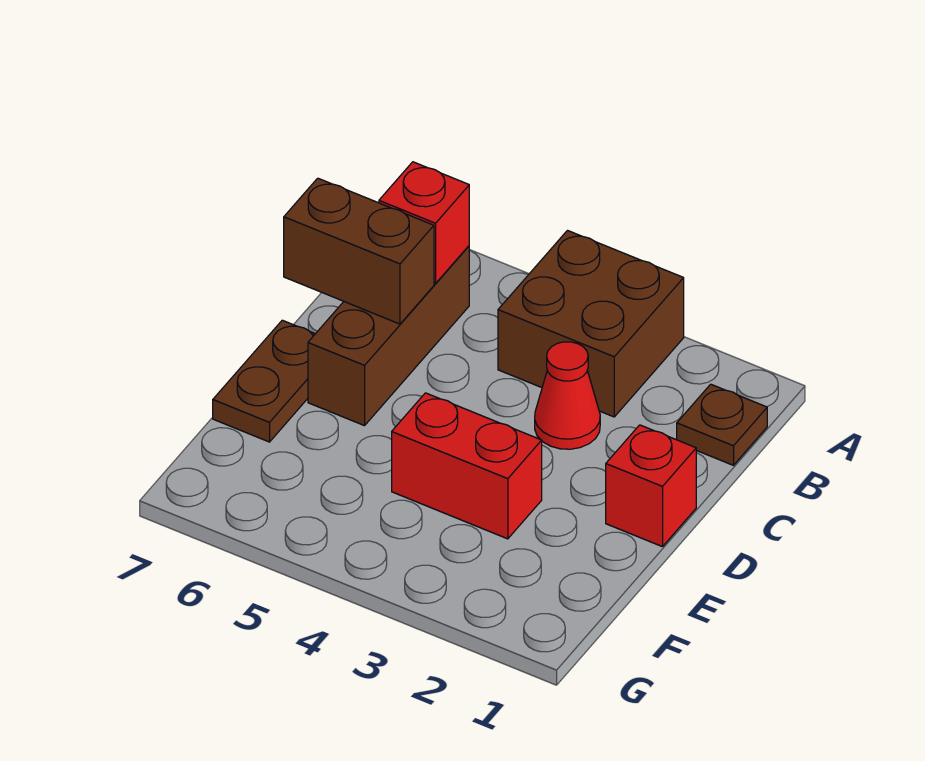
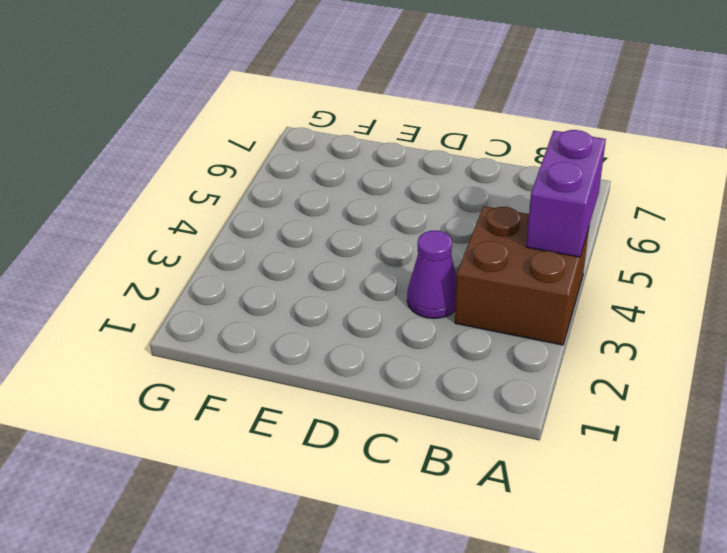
purple 1x2 brick [526,130,606,257] -> none
purple 1x1 cone [407,231,457,318] -> red 1x1 cone [535,342,600,449]
none -> brown 1x1 plate [677,384,767,465]
none -> brown 1x3 brick [308,246,469,426]

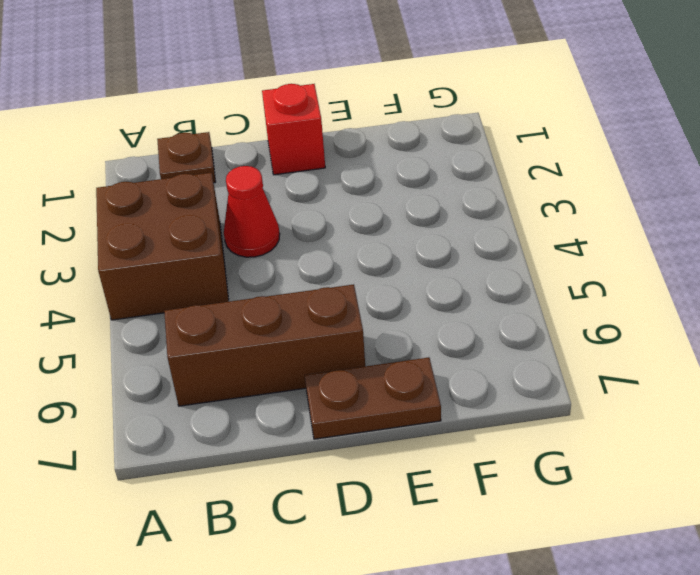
none -> red 1x2 brick [392,393,542,539]
none -> red 1x1 brick [379,162,469,283]

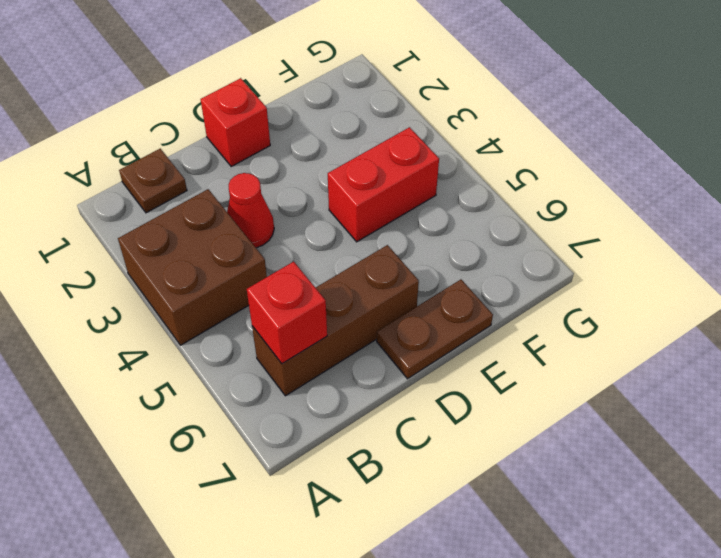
red 1x2 brick [328,127,439,242] -> red 1x2 brick turned to [392,393,542,539]
none -> brown 1x2 brick [284,178,434,324]

